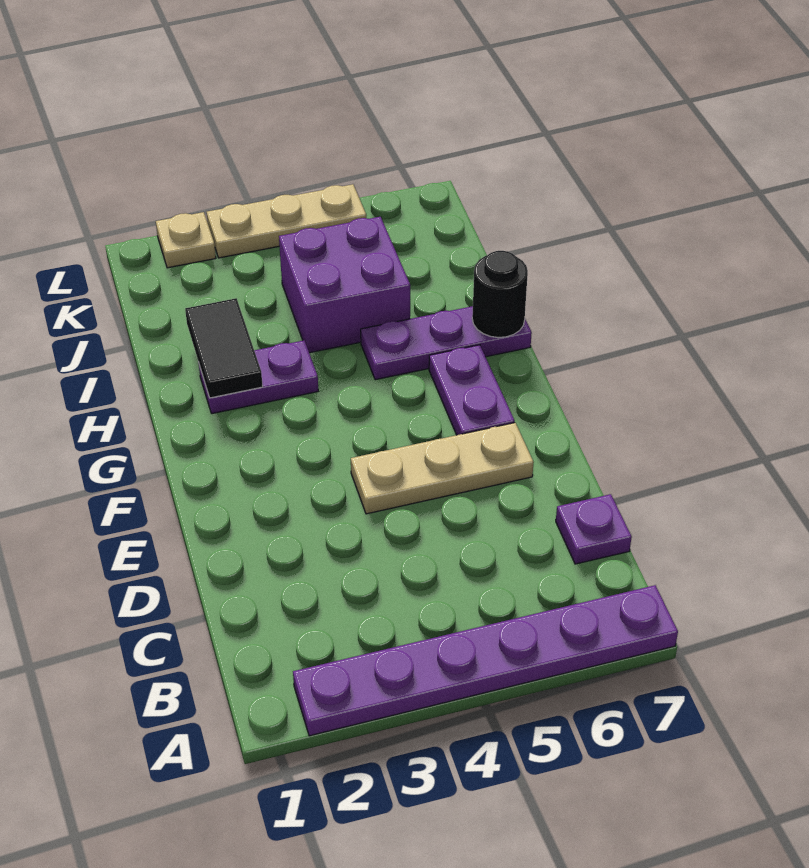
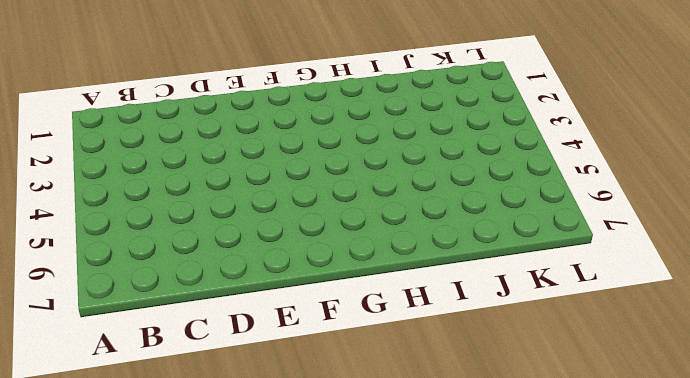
none -> purple 1x6 plate [293,585,678,736]
none -> purple 1x1 plate [556,494,632,564]

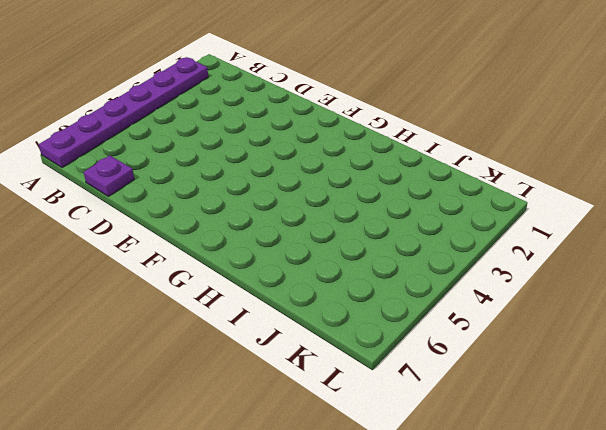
none -> tan 1x3 plate [351,423,534,514]
none -> purple 1x2 plate [429,345,515,435]

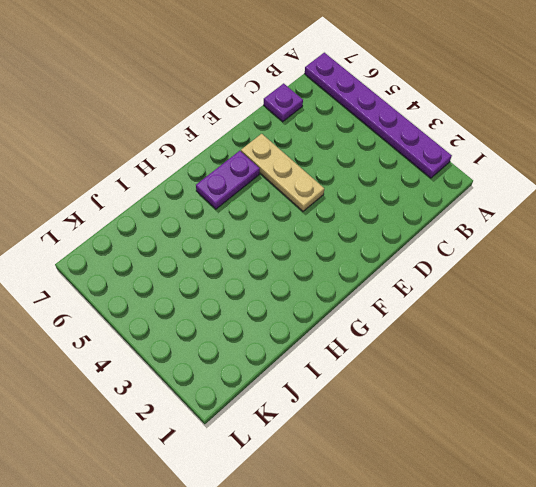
none -> purple 1x2 plate [199,340,318,414]
none -> purple 1x3 plate [361,306,532,380]

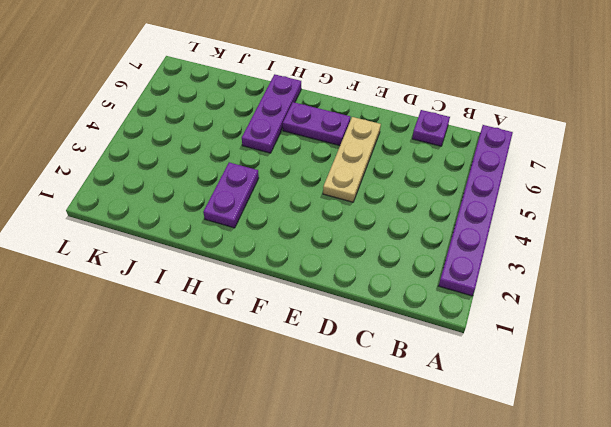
none -> purple 2x2 brick [279,217,410,353]
none -> tan 1x1 plate [156,212,216,268]

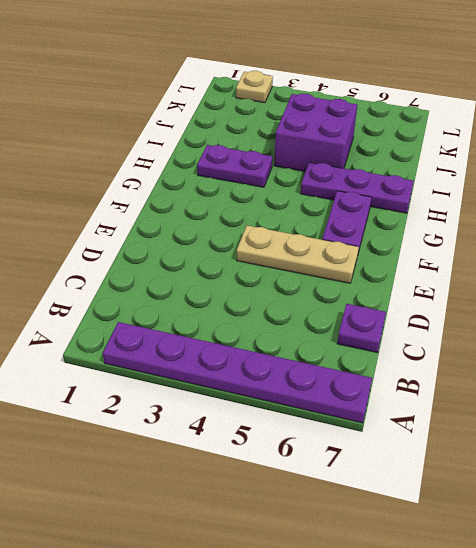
none -> tan 1x3 plate [207,184,366,258]
none -> black 1x2 tile [185,298,263,398]

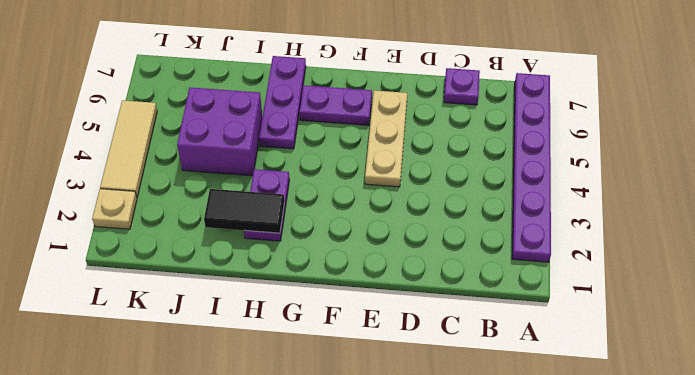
tan 1x3 tile [100,100,157,197] -> tan 1x3 plate [207,184,366,258]
none -> black 1x1 round brick [472,251,528,338]

